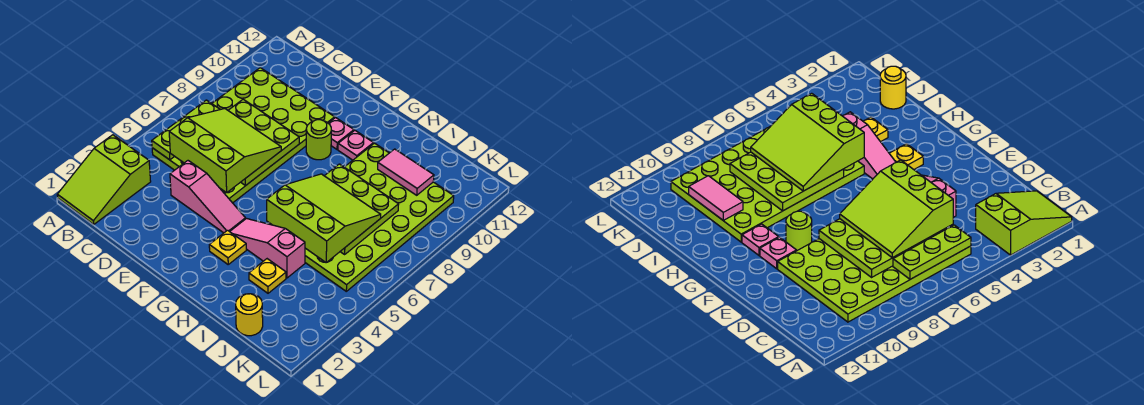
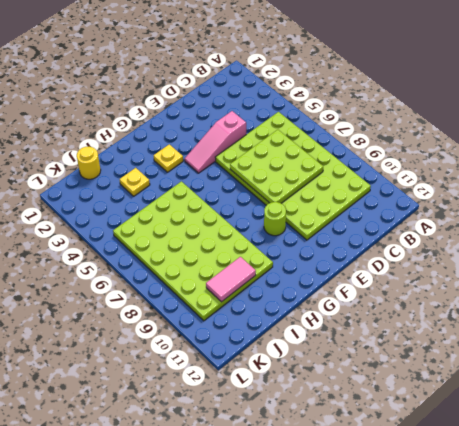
none -> lime 2x3 slope [57,135,151,224]
none -> pink 1x1 plate [328,118,354,149]
none -> pink 1x3 slope [230,219,305,278]

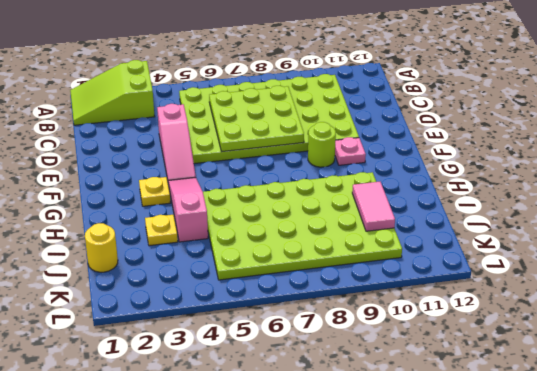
none -> pink 1x1 plate [338,131,373,160]
none -> lime 1x3 plate [152,100,220,160]
none -> lime 3x3 plate [325,164,399,254]

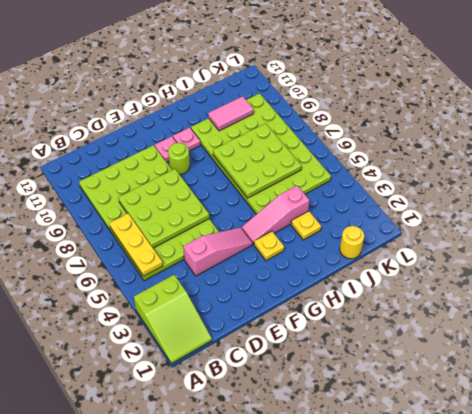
yellow 1x3 plate [110,214,163,276] -> lime 1x3 plate [152,100,220,160]
none -> lime 3x3 slope [169,109,281,193]
none -> lime 3x3 slope [267,174,381,262]

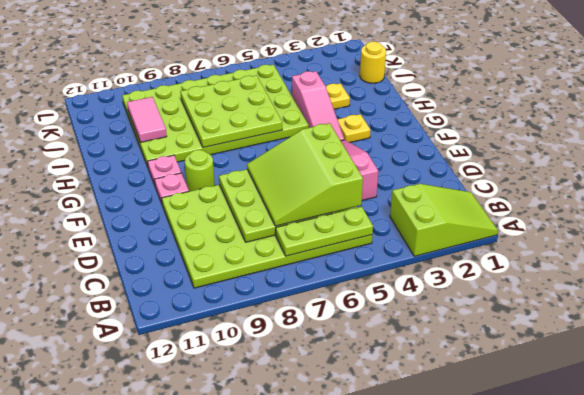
none -> lime 3x3 slope [267,174,381,262]

